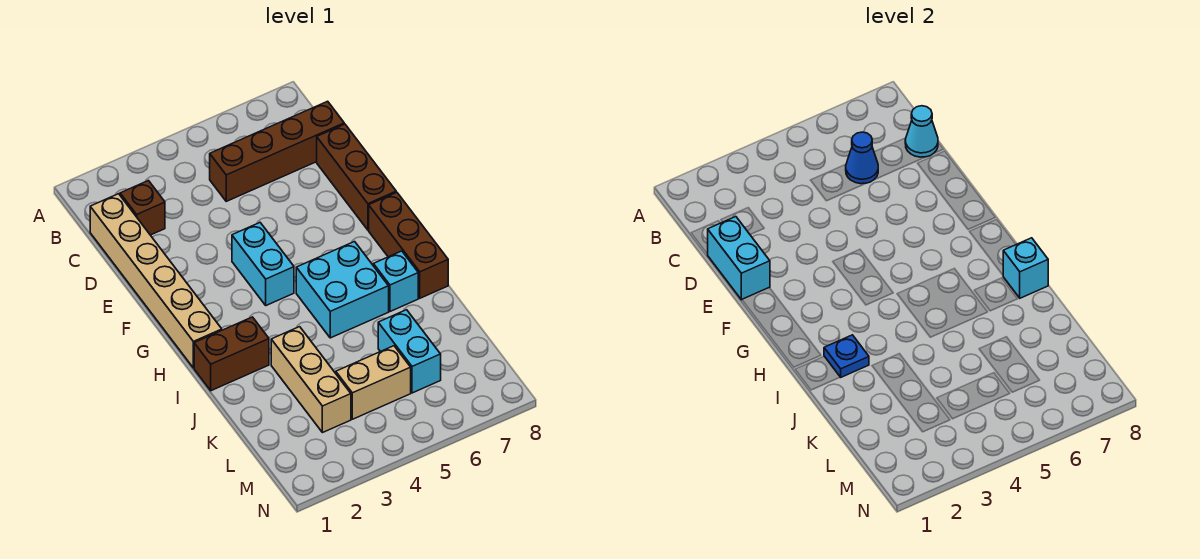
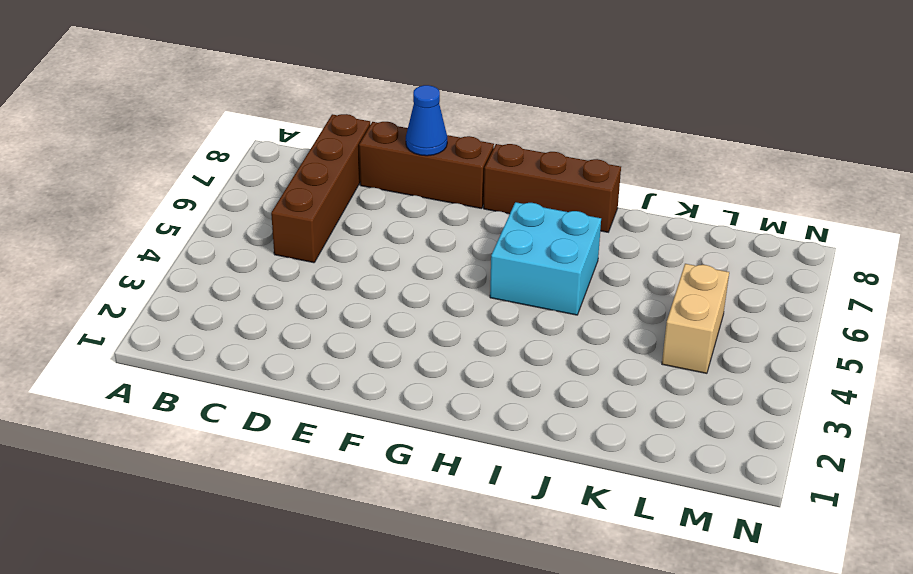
blue 1x1 cone [406,85,447,156] -> blue 1x1 cone moved to [846,132,878,184]
none -> tan 1x6 brick [90,194,222,368]
none -> brown 1x1 brick [120,181,165,235]
none -> cyan 1x2 brick [232,223,294,305]

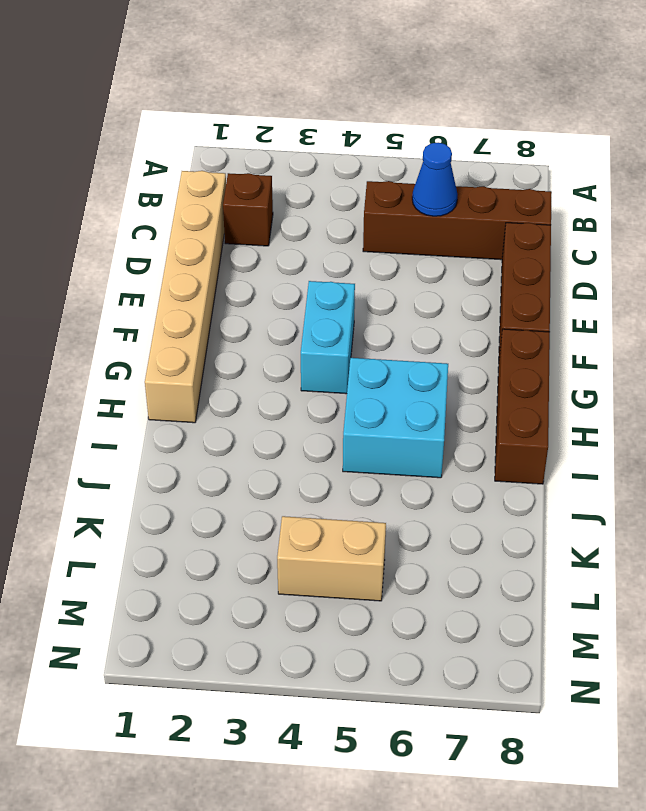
none -> brown 1x2 brick [194,317,269,391]
none -> cyan 1x1 brick [373,251,418,311]
none -> tan 1x3 brick [271,327,351,433]

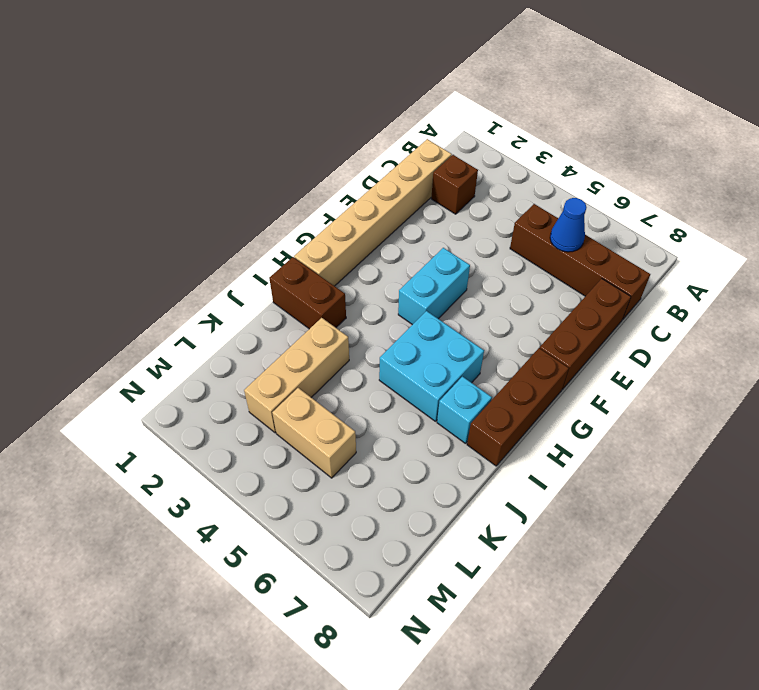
none -> cyan 1x2 brick [378,310,441,393]
none -> cyan 1x1 cone [905,106,938,157]
none -> cyan 1x2 brick [708,217,770,300]

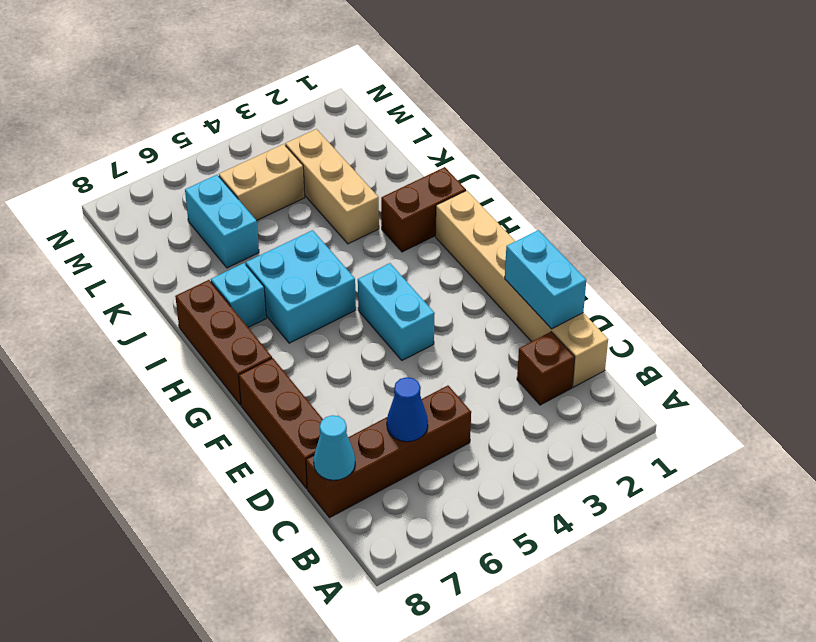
none -> blue 1x1 plate [824,335,869,377]
none -> cyan 1x1 brick [1003,238,1048,298]

